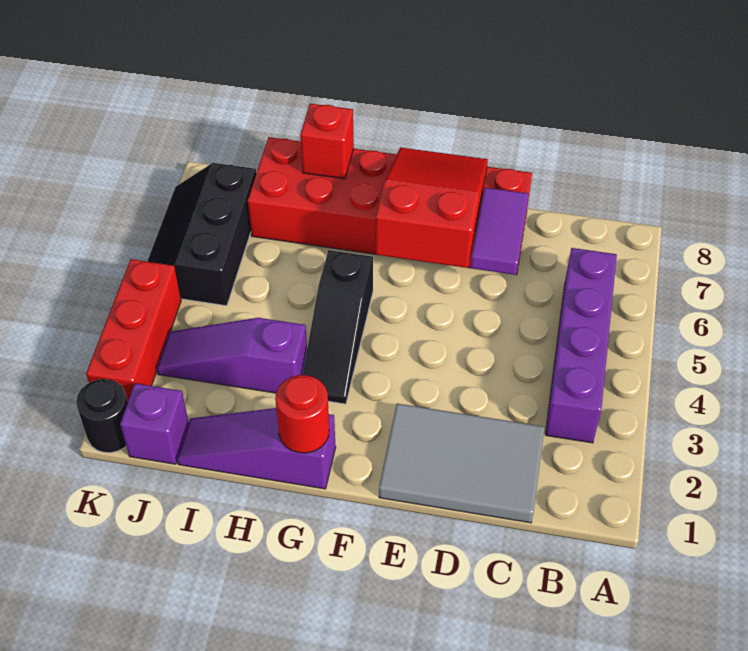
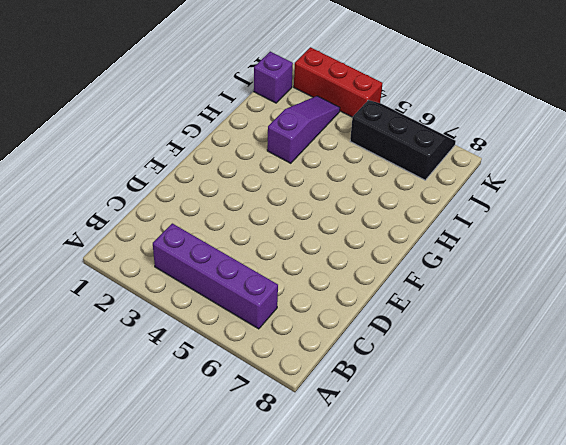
none -> grey 2x3 tile [379,404,544,523]
none -> red 2x6 brick [248,137,532,275]
none -> purple 1x3 slope [177,408,336,489]

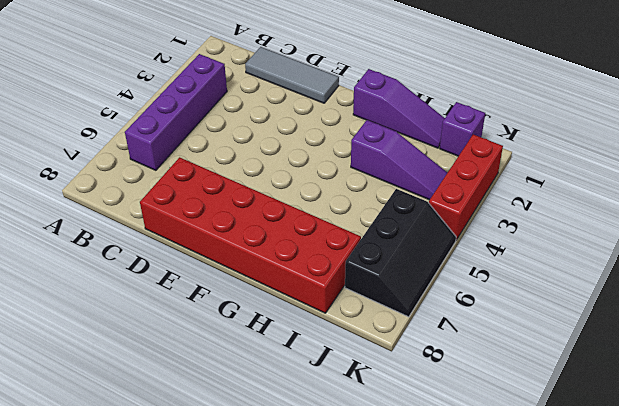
grey 1x3 tile [245,47,339,103] -> grey 2x3 tile [379,404,544,523]
none -> black 1x3 slope [303,250,373,404]
none -> black 1x1 round brick [76,379,128,453]
none -> purple 1x2 tile [471,187,529,275]

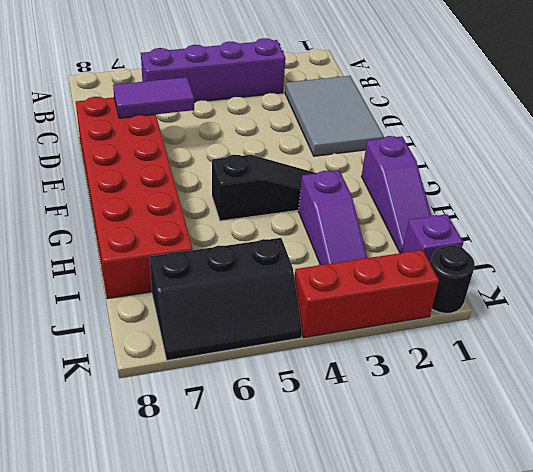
none -> red 2x3 slope [376,147,488,268]
none -> red 1x1 round brick [275,375,329,453]
none -> red 1x1 brick [300,104,354,179]

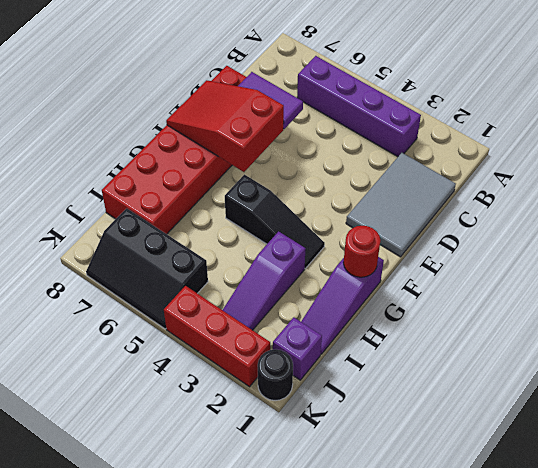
none -> red 1x1 brick [300,104,354,179]

